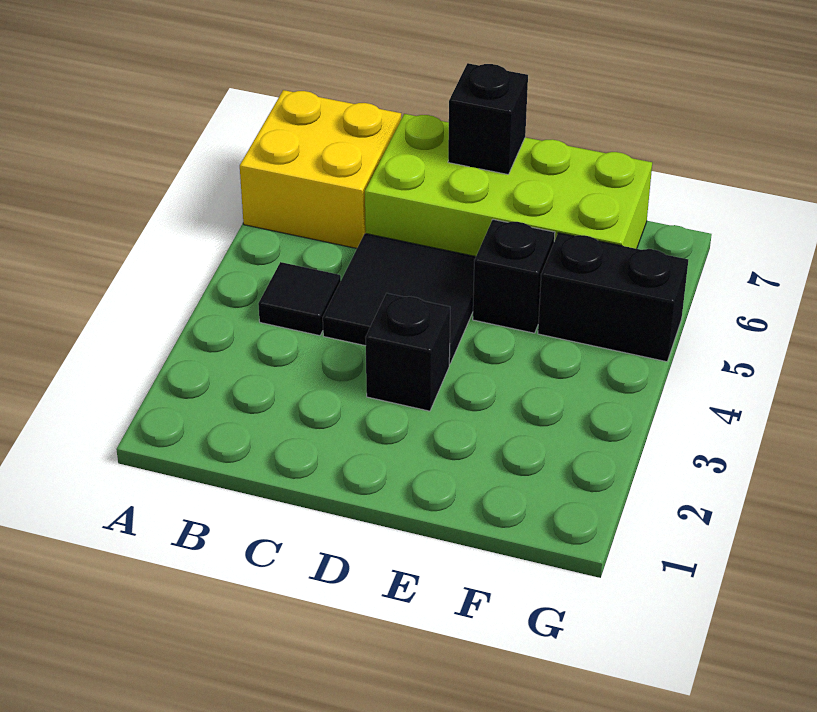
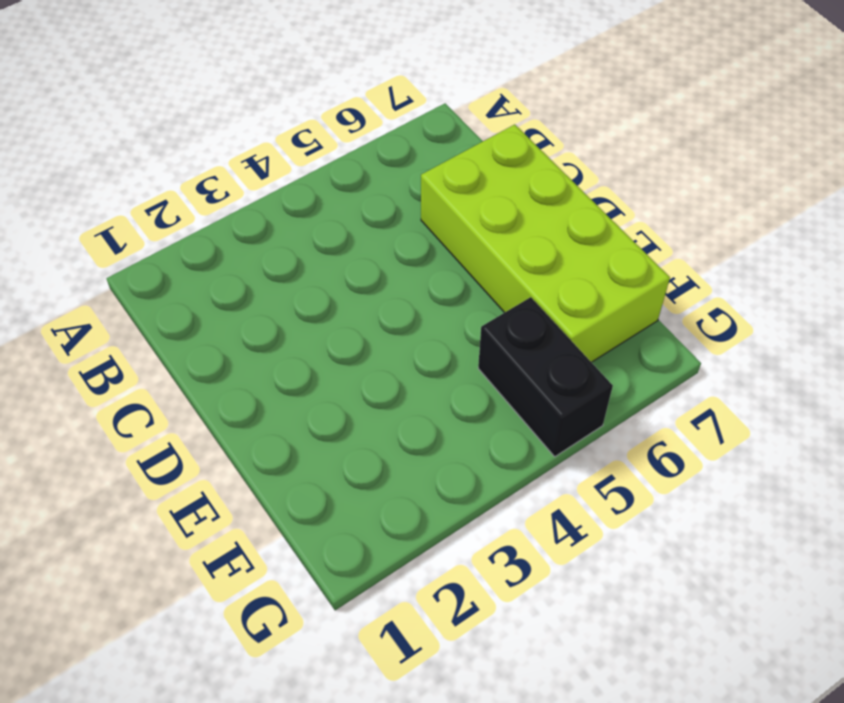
none -> yellow 2x2 brick [240,90,401,248]
none -> black 1x1 tile [258,262,341,336]

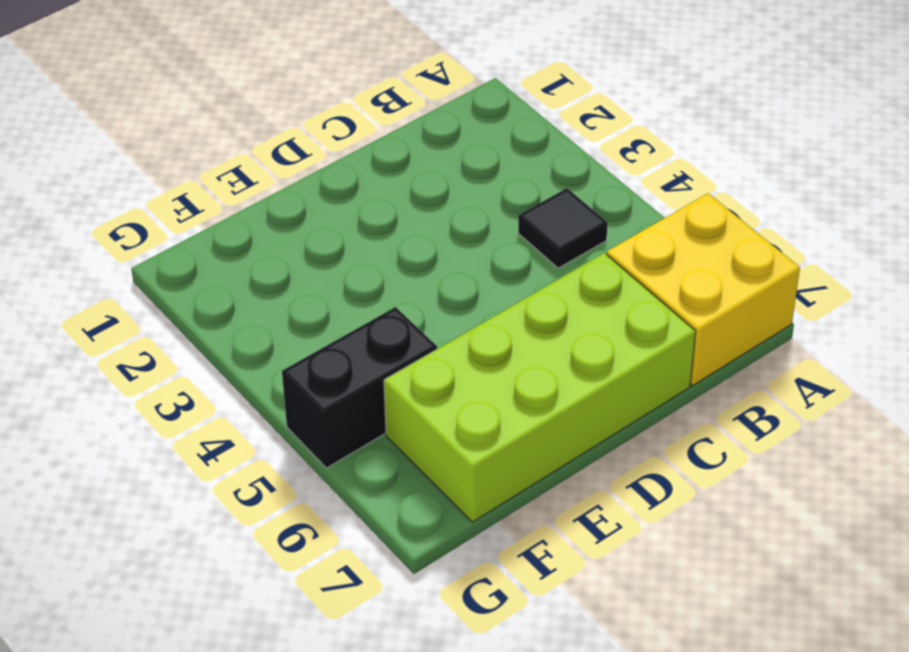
none -> black 2x2 tile [323,233,476,364]
none -> black 1x1 brick [366,293,450,411]

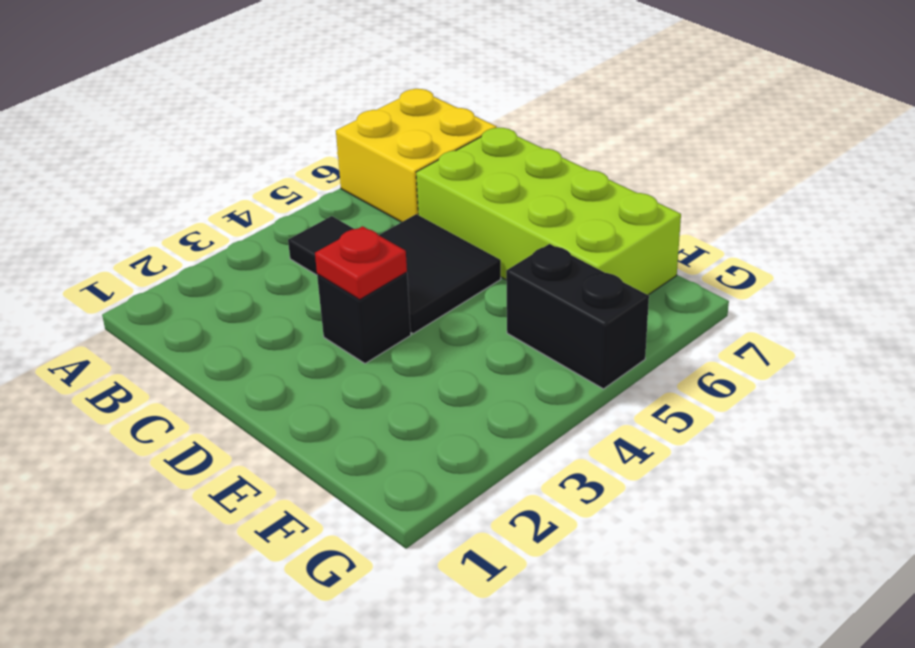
red 1x1 plate [315,226,407,300] -> none
none -> black 1x1 brick [473,219,555,333]
none -> black 1x1 brick [448,63,528,174]

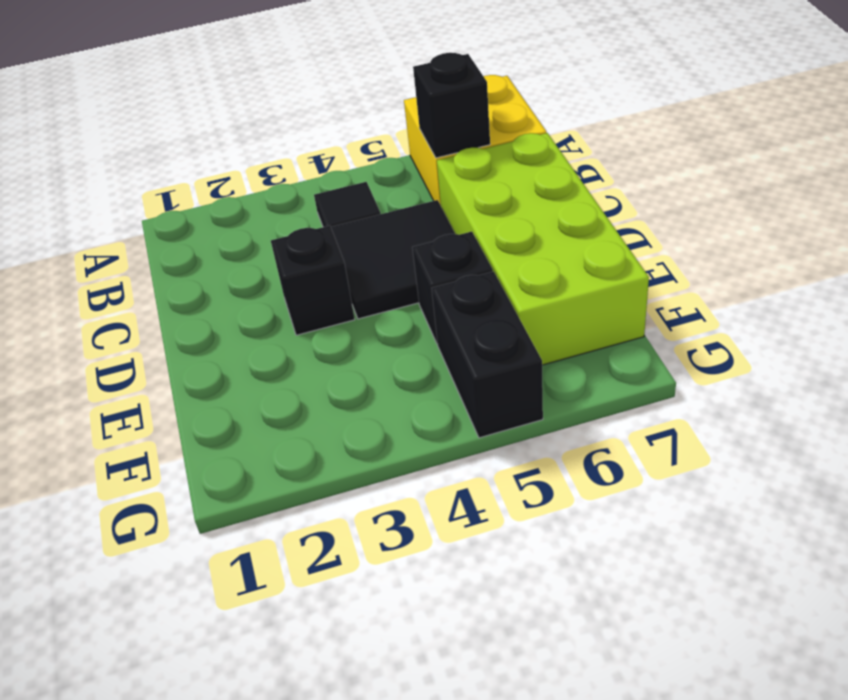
black 1x1 brick [413,53,490,158] -> black 1x1 brick moved to [448,63,528,174]

